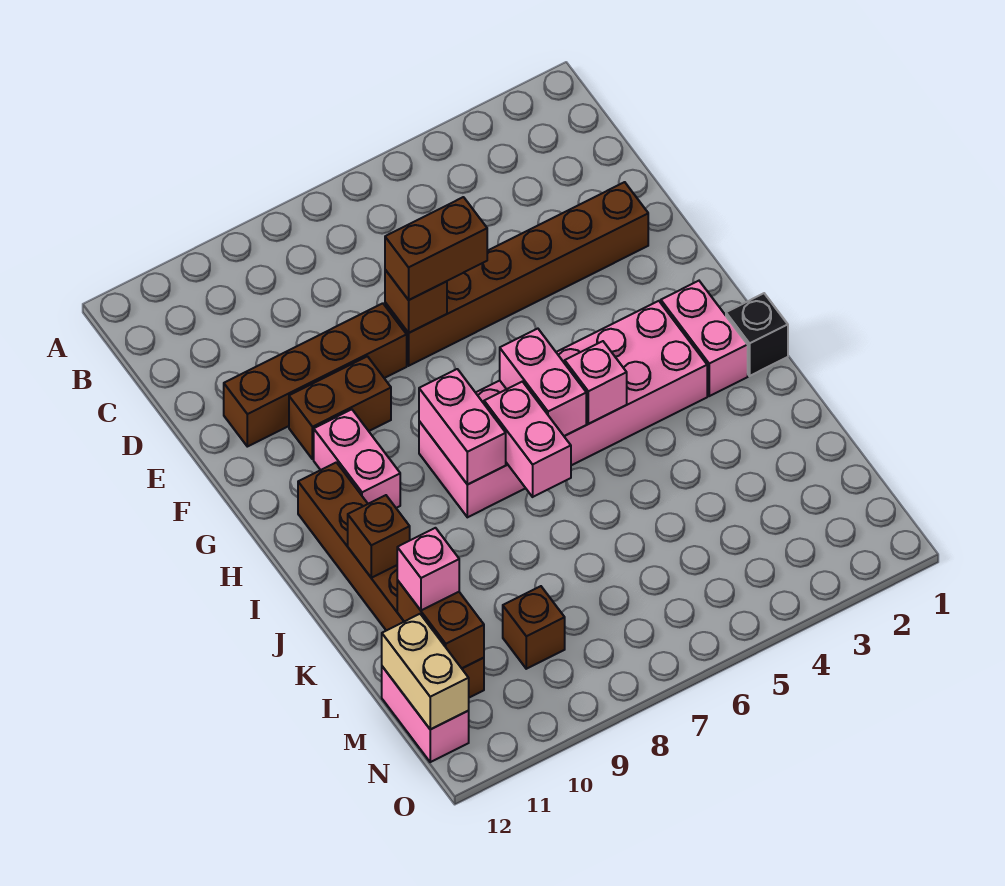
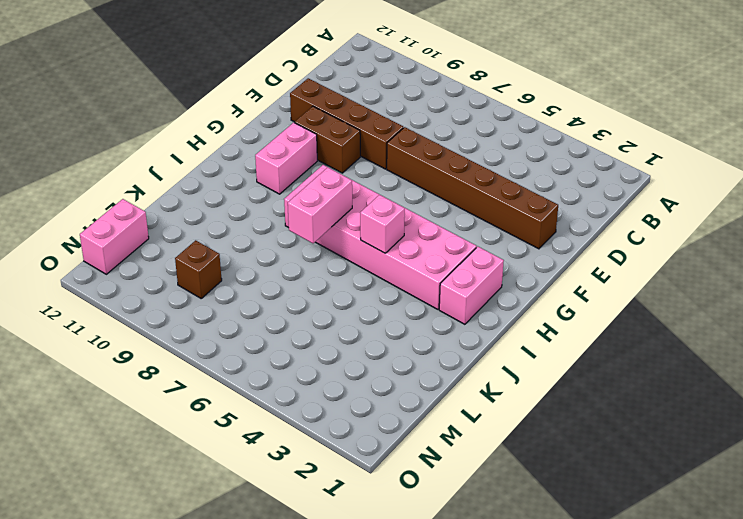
none -> brown 1x6 brick [298,462,484,698]
none -> black 1x1 brick [726,293,788,376]
none -> brown 1x1 brick [385,270,447,333]

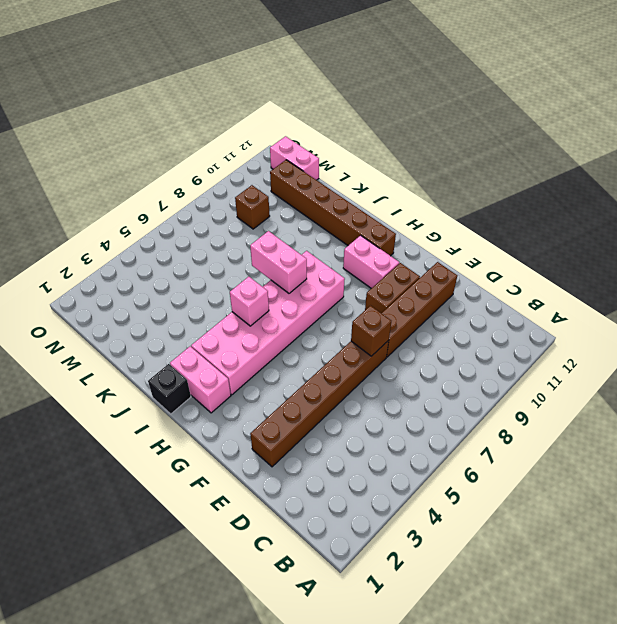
none -> pink 1x2 brick [500,329,586,436]
none -> pink 1x2 brick [419,369,506,485]
none -> brown 1x1 brick [348,495,410,578]

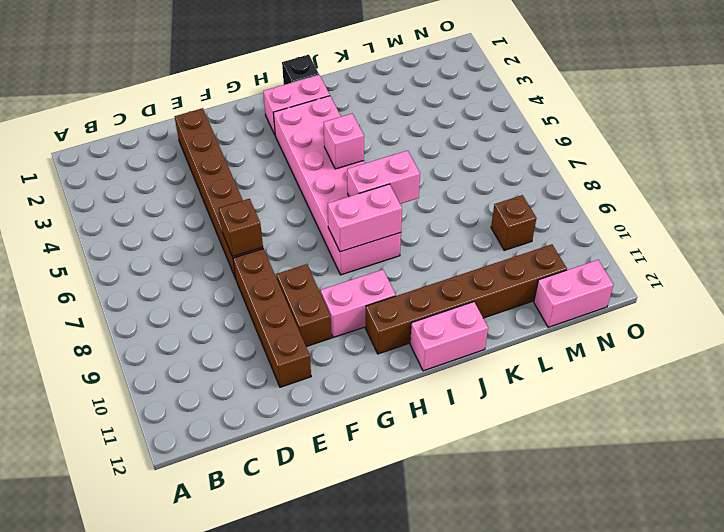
pink 1x2 brick [410,302,488,371] -> pink 1x2 brick moved to [500,329,586,436]
none -> brown 1x1 brick [348,495,410,578]
none -> brown 1x2 brick [397,580,484,668]
none -> tan 1x2 brick [382,614,469,729]

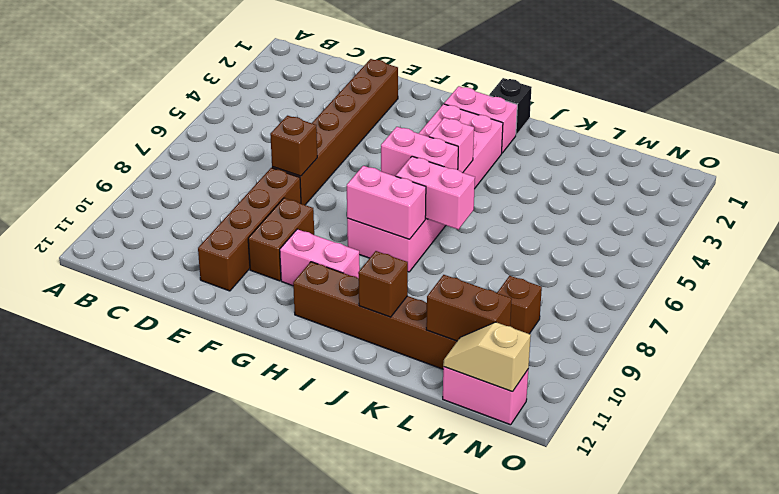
tan 1x2 slope [443,322,531,392] -> tan 1x2 brick [382,614,469,729]
none -> brown 1x2 brick [385,197,487,300]
none -> pink 1x1 brick [397,528,459,610]

